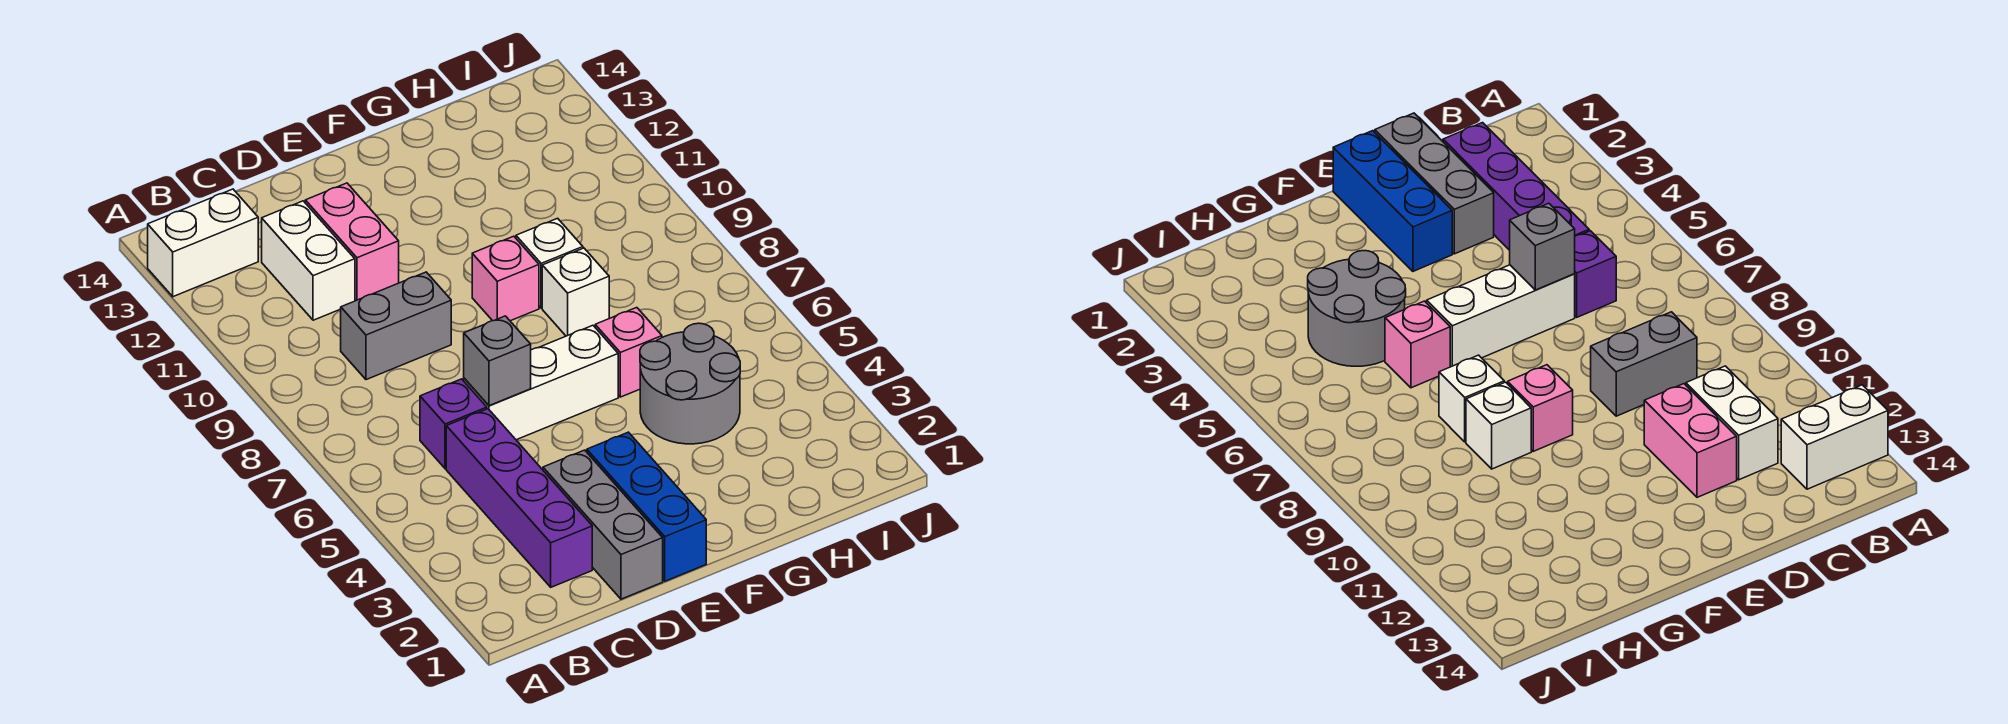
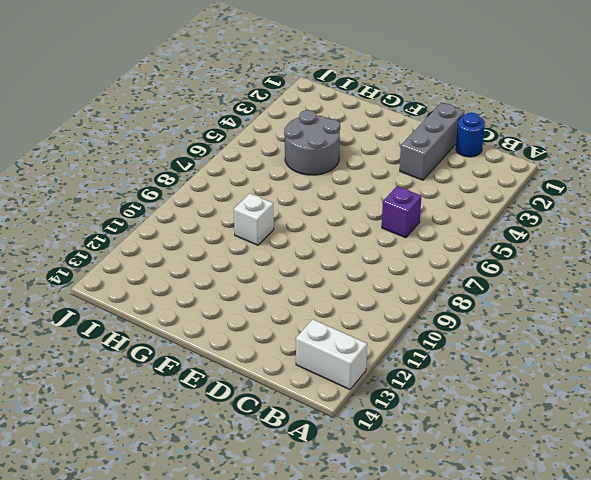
blue 1x1 round brick [456,113,485,157] -> none
none -> purple 1x4 brick [446,409,592,587]
none -> grey 1x2 brick [341,272,451,380]
none -> white 1x2 brick [262,201,355,320]

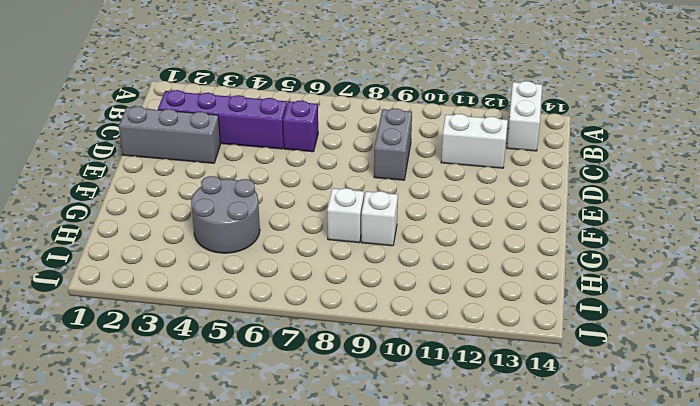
none -> white 1x3 brick [464,325,618,440]
none -> pink 1x2 brick [305,183,399,301]
none -> blue 1x3 brick [587,432,706,581]

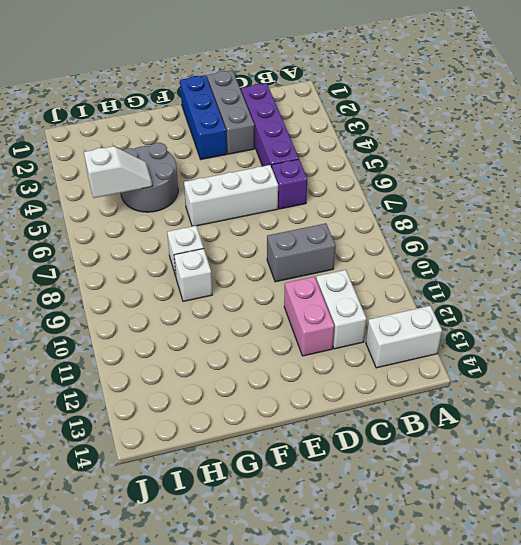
white 1x2 slope [84,146,152,198] -> none
none -> pink 1x1 brick [472,236,539,321]
none -> pink 1x1 brick [595,308,662,397]
none -> grey 1x1 brick [464,316,531,406]

